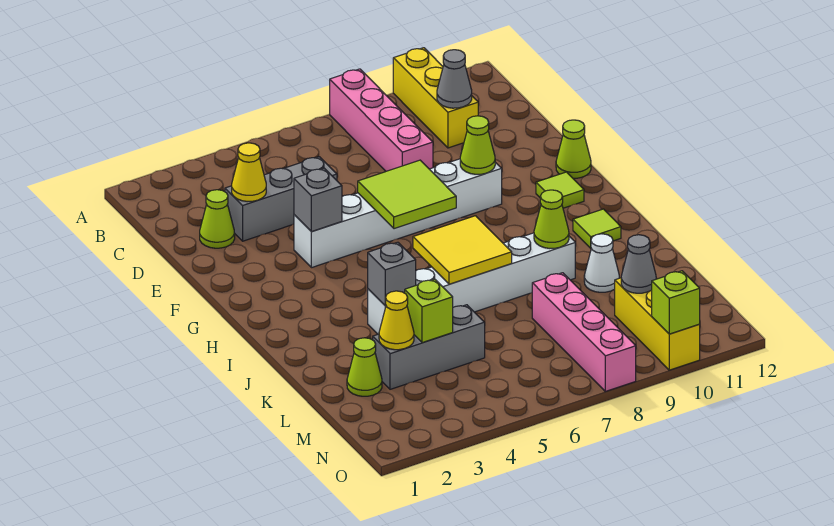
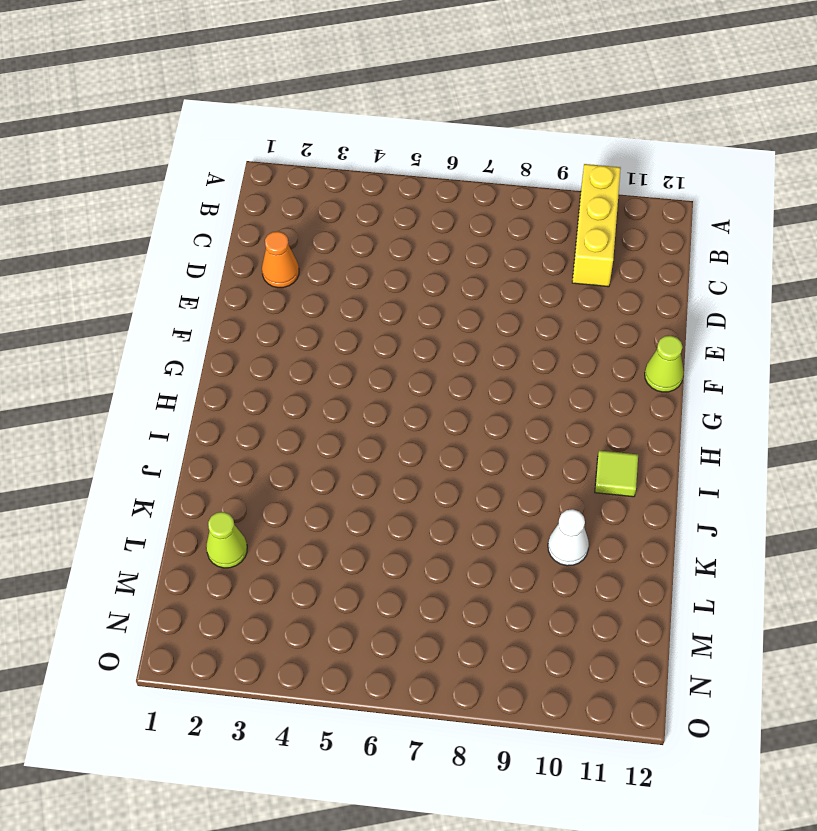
orange 1x1 cone [262,231,299,288] -> lime 1x1 cone [200,190,235,248]
none -> pink 1x4 brick [330,69,433,171]
none -> grey 1x3 brick [225,157,337,241]
none -> white 1x6 brick [294,159,502,268]

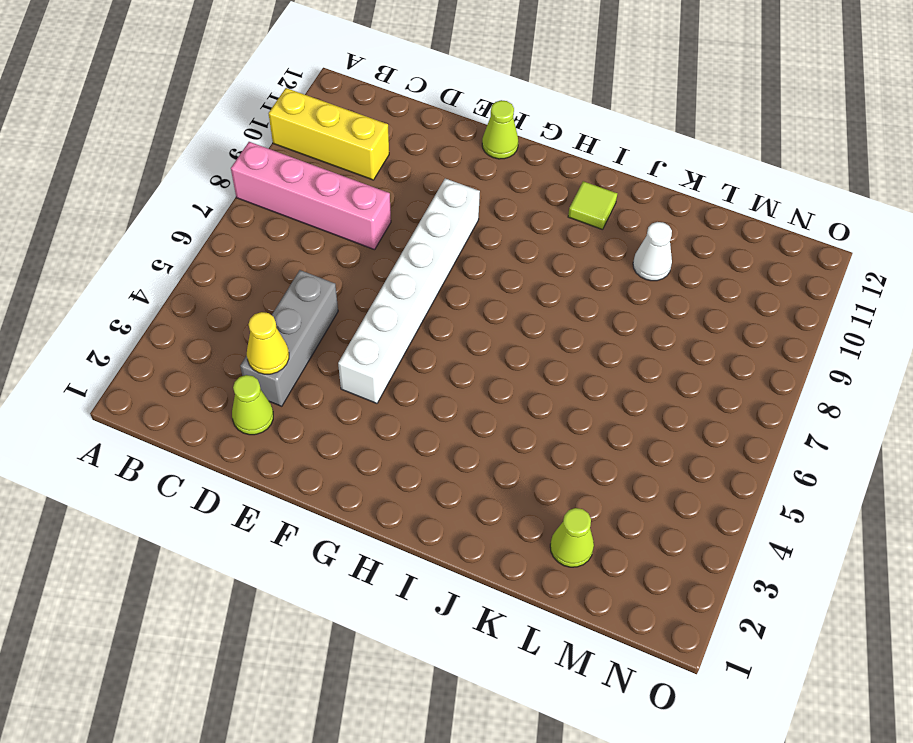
none -> lime 1x1 tile [536,172,584,208]
none -> white 1x6 brick [368,233,575,334]
none -> grey 1x3 brick [373,305,485,389]

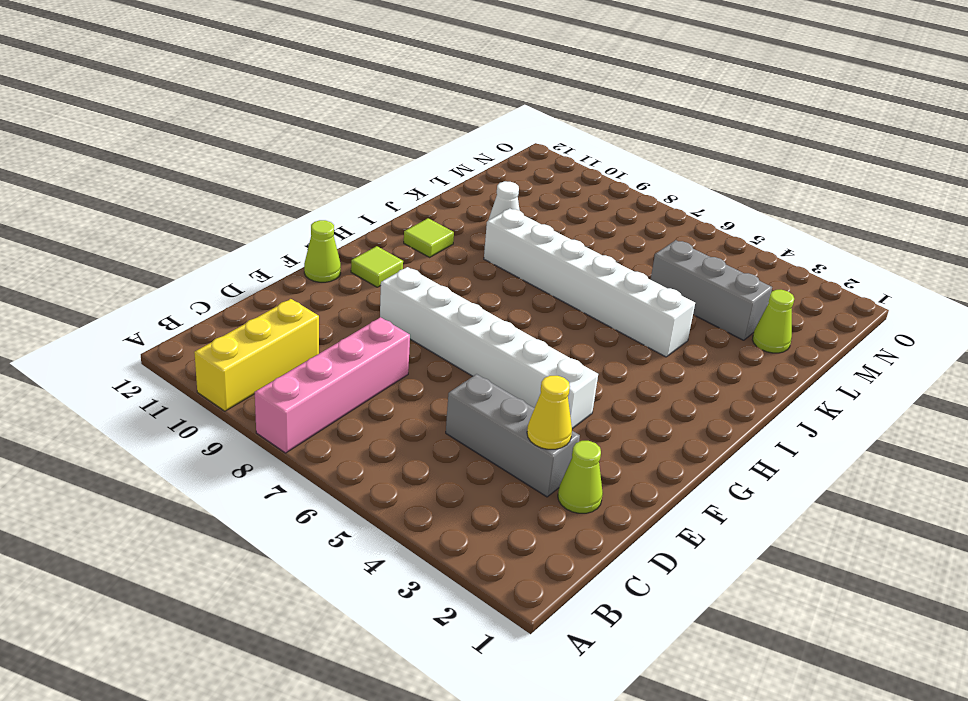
none -> pink 1x4 brick [532,273,636,391]
none -> yellow 1x3 brick [615,278,700,370]
none -> grey 1x1 cone [437,50,472,108]

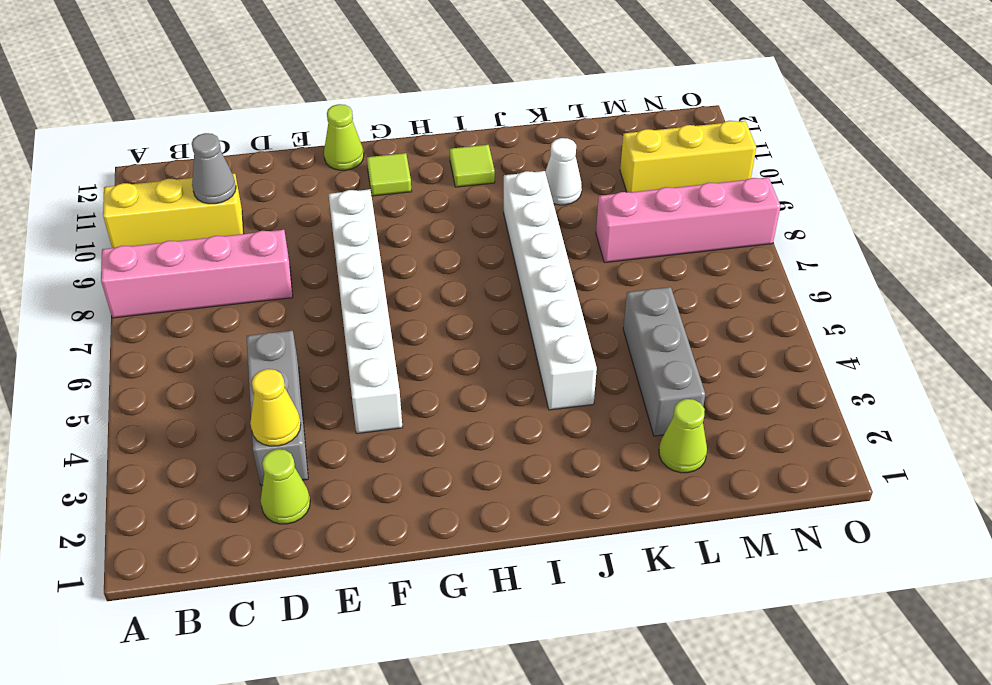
none -> grey 1x1 brick [294,168,342,232]
none -> lime 2x2 tile [358,160,456,229]
none -> lime 1x1 cone [460,116,495,174]

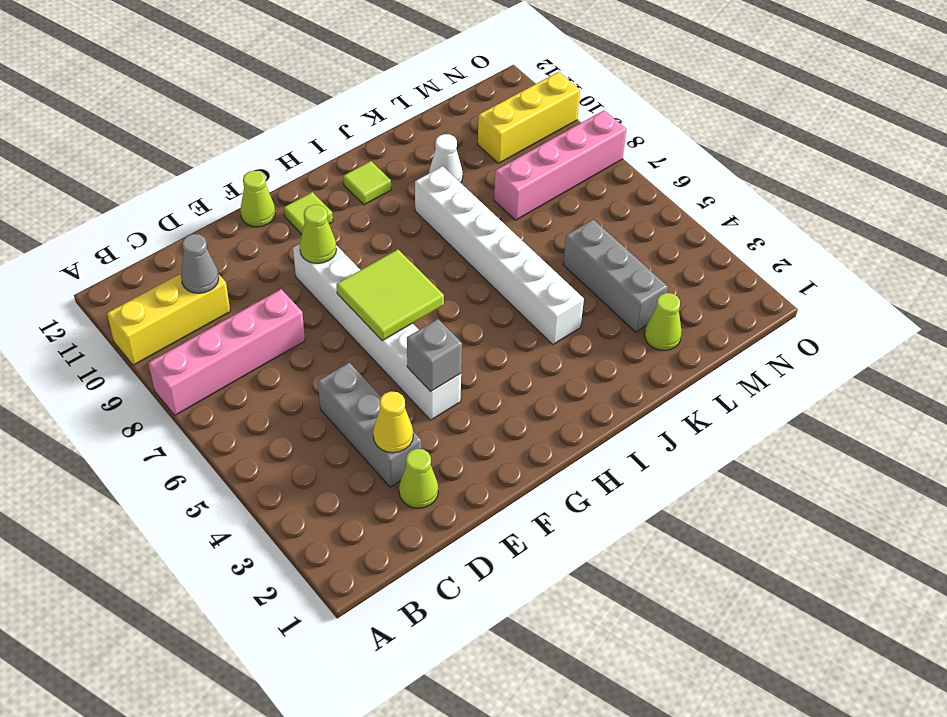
none -> yellow 2x2 tile [413,216,512,284]
none -> grey 1x1 brick [368,242,416,306]
none -> lime 1x1 cone [534,190,569,248]

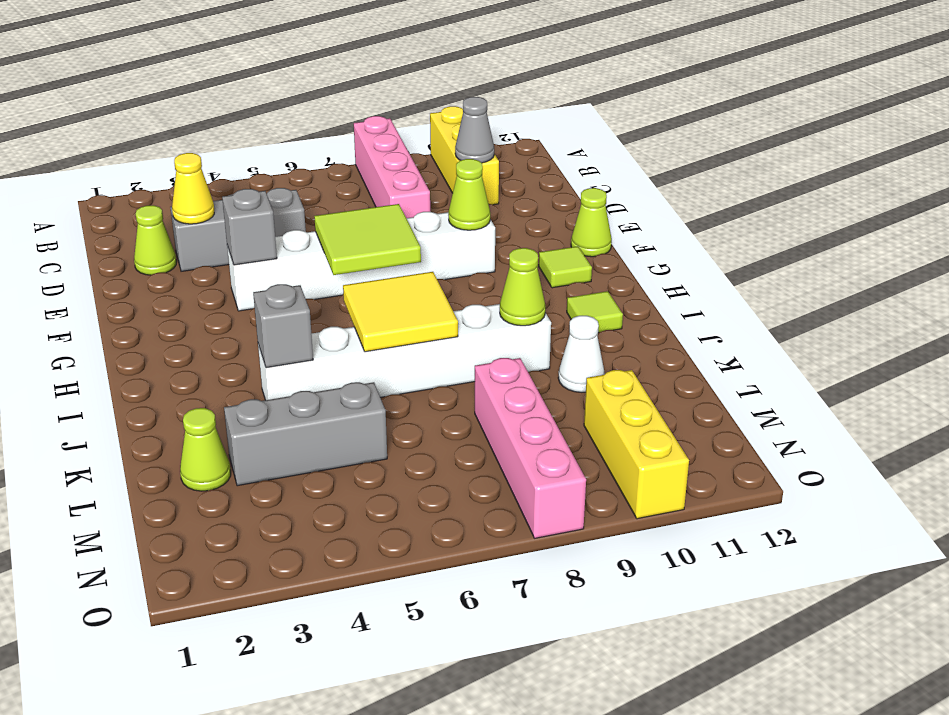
none -> yellow 1x1 cone [379,291,414,350]
none -> lime 1x1 brick [405,279,453,343]
none -> grey 1x1 cone [621,235,656,293]

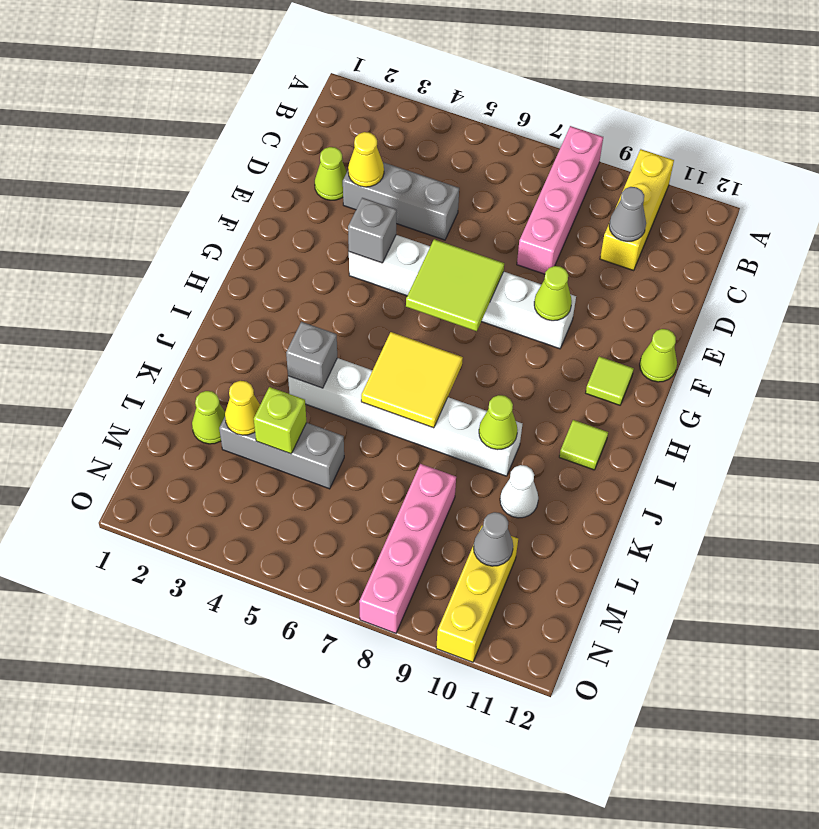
none -> lime 1x1 brick [652,271,700,334]

